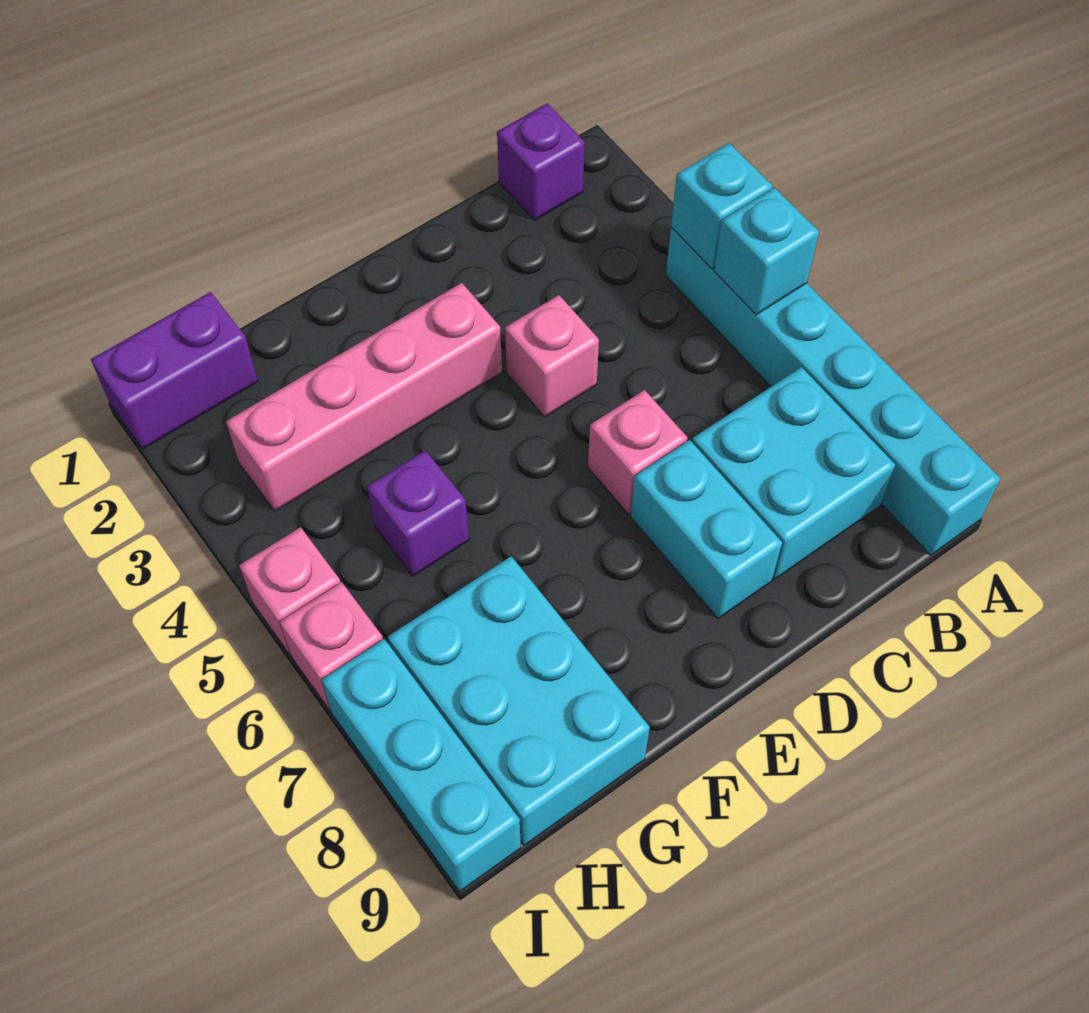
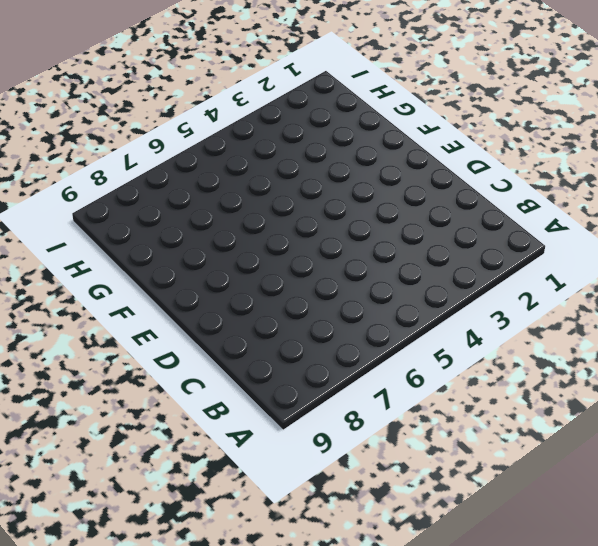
none -> cyan 1x6 brick [666,227,1001,555]
none -> purple 1x1 brick [497,103,585,220]
none -> cyan 2x2 brick [692,367,895,579]

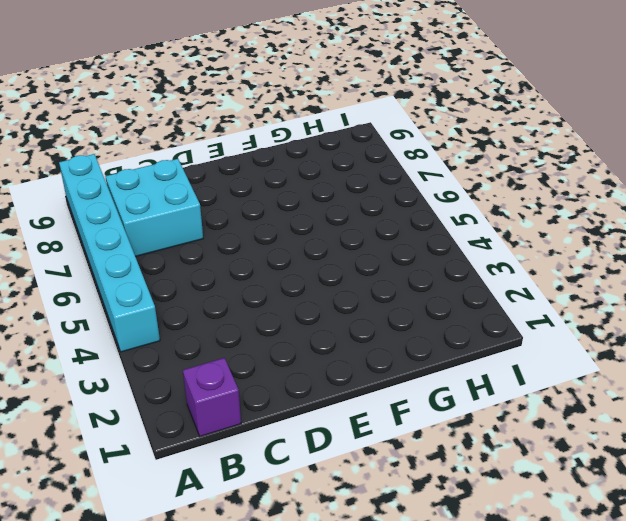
none -> pink 1x1 brick [505,295,599,417]
none -> pink 1x1 brick [588,390,687,514]
none -> cyan 1x2 brick [631,440,782,618]

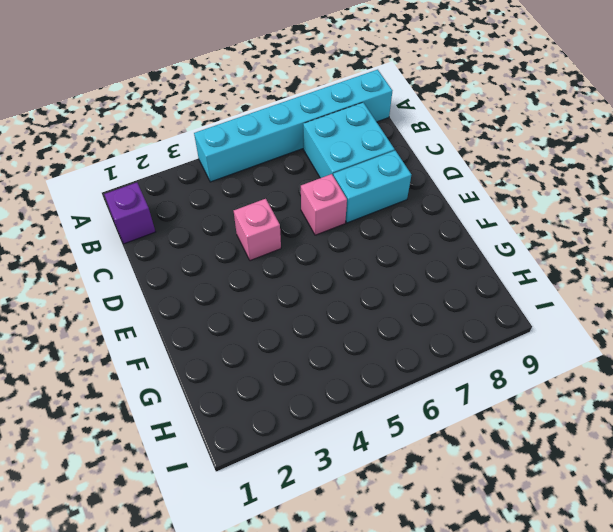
none -> pink 1x4 brick [226,283,502,511]
none -> purple 1x1 brick [367,450,469,576]
none -> cyan 2x3 brick [388,556,650,845]

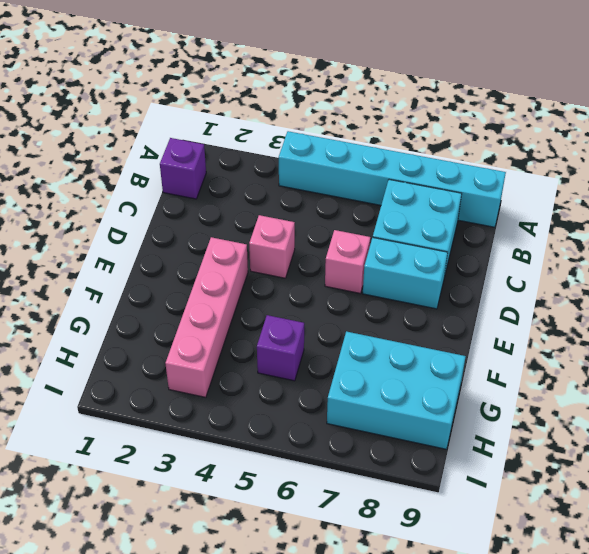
none -> purple 1x2 brick [91,292,258,449]
none -> pink 1x1 brick [239,527,341,655]
none -> pink 1x1 brick [280,582,383,711]

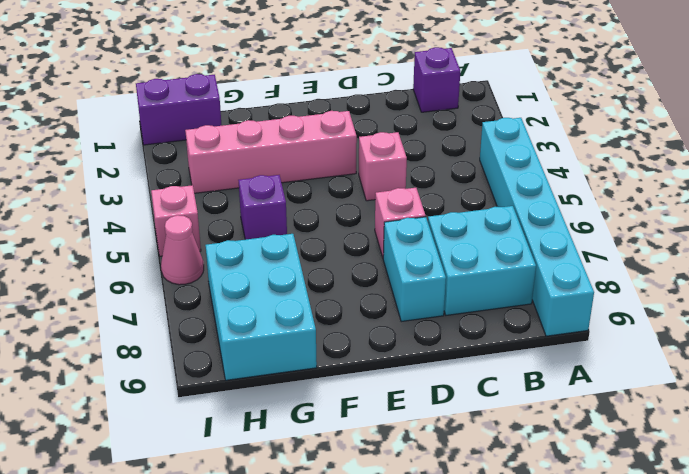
pink 1x1 cone [161,215,204,285] -> pink 1x1 brick [280,582,383,711]
none -> cyan 1x3 brick [322,639,521,892]
none -> cyan 1x1 brick [671,143,772,269]
none -> cyan 1x1 brick [714,188,819,315]

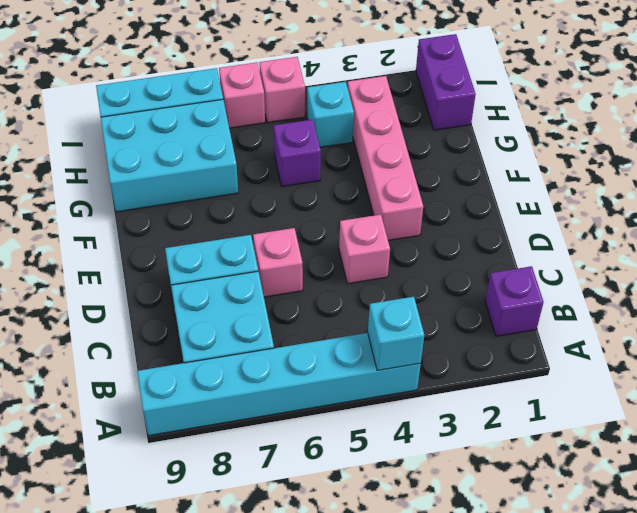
cyan 1x1 brick [307,82,354,147] -> cyan 1x1 brick moved to [714,188,819,315]

